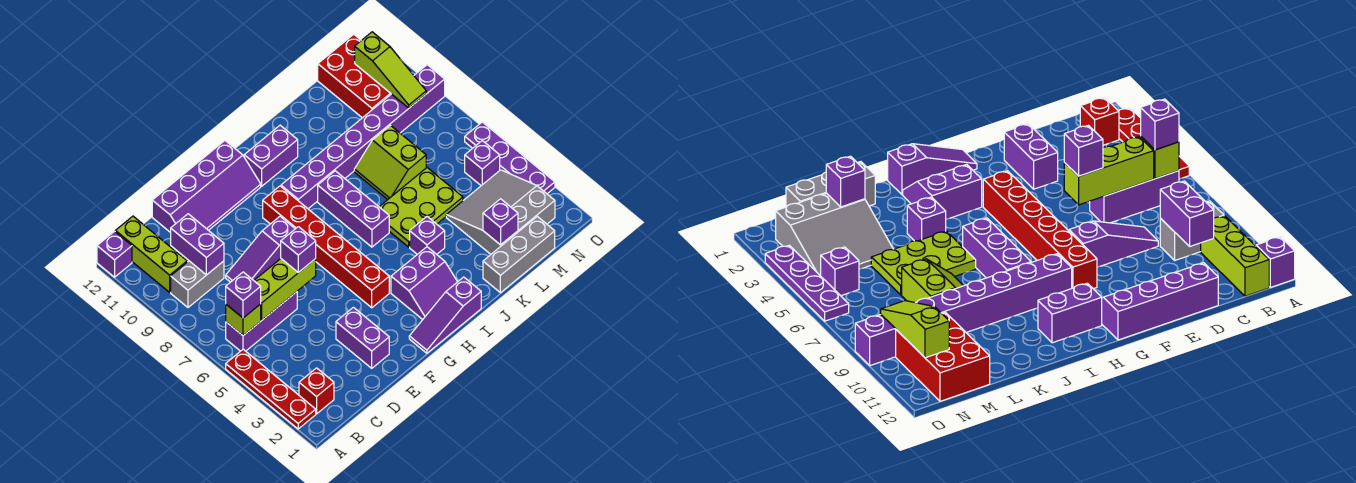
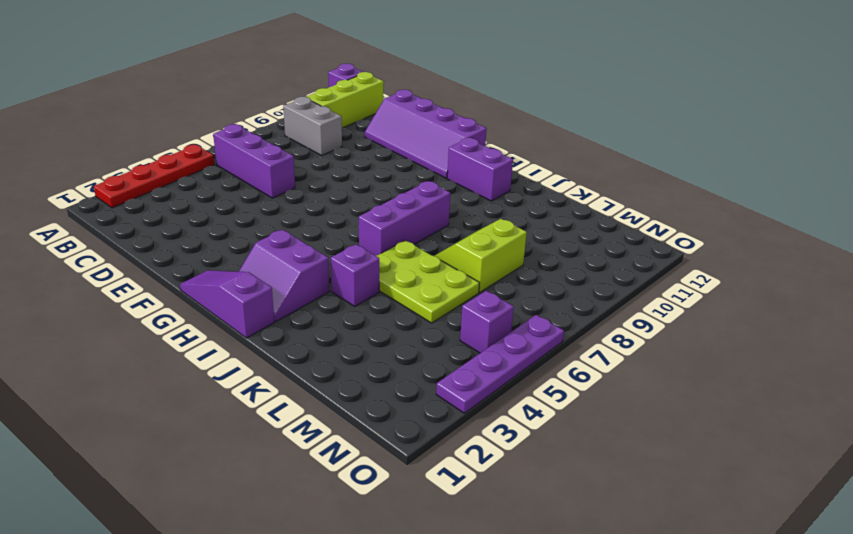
none -> red 1x1 brick [299,368,334,414]
none -> purple 1x3 slope [226,217,295,282]
none -> purple 1x2 brick [336,307,389,368]
none -> red 1x6 brick [263,186,389,308]

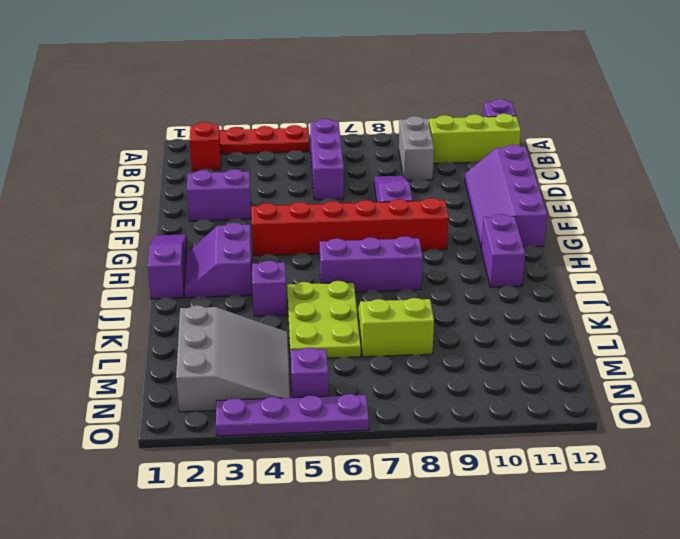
none -> purple 1x8 brick [281,65,445,209]
none -> grey 1x3 brick [483,216,555,293]
none -> red 2x3 brick [318,34,391,118]
none -> lime 1x1 brick [226,304,261,336]

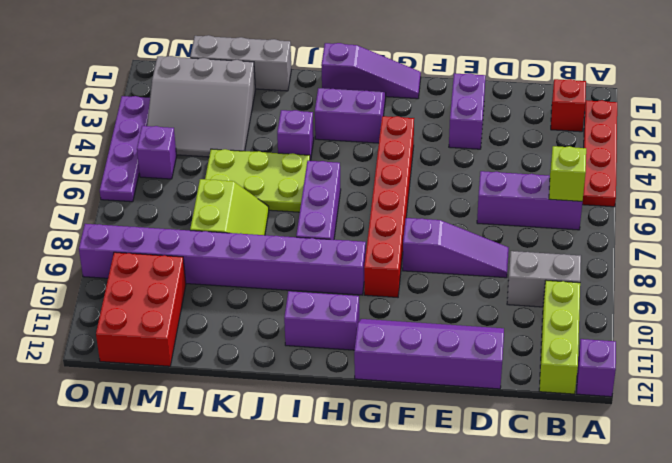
none -> lime 1x3 brick [254,259,316,321]
none -> purple 1x2 brick [171,214,224,275]
none -> purple 1x1 brick [483,199,518,245]
none -> lime 1x3 slope [355,32,426,108]

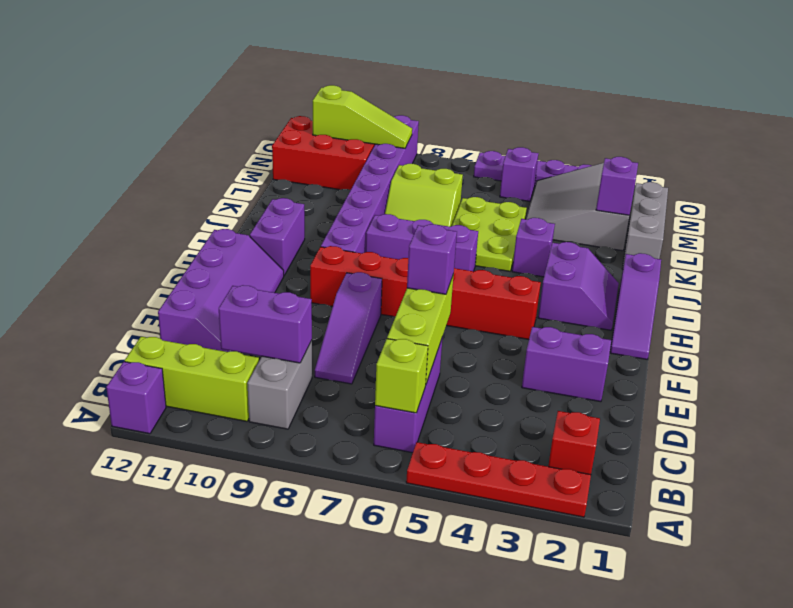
none -> purple 1x1 brick [226,272,261,318]

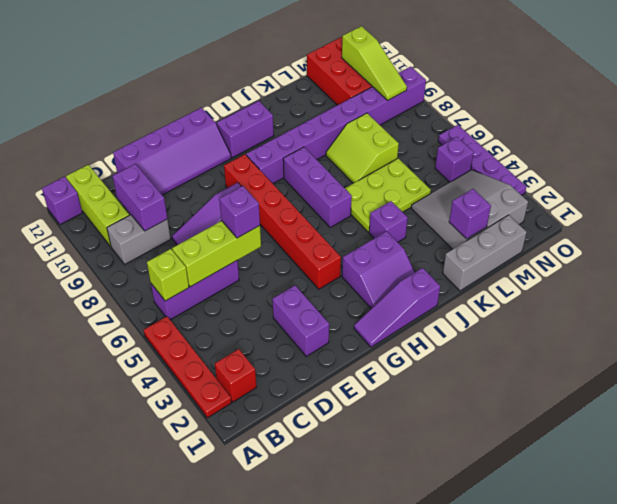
none -> purple 1x1 brick [226,272,261,318]

